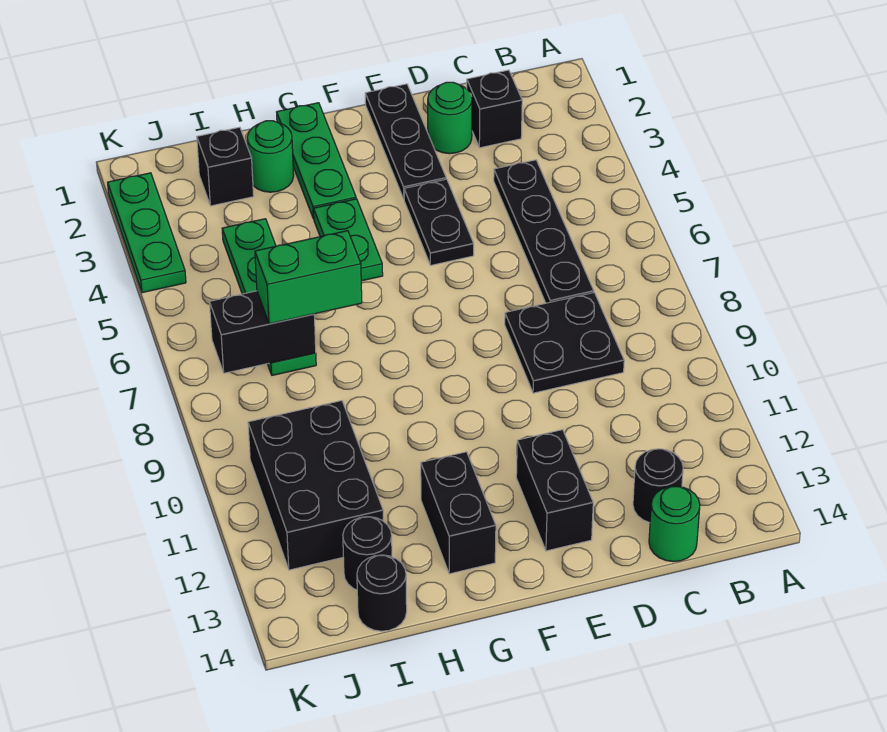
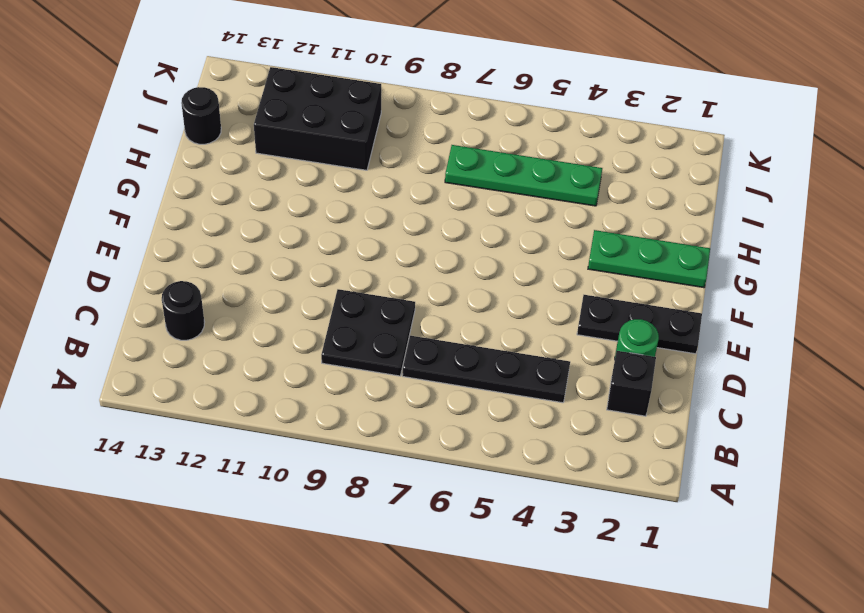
none -> green 1x1 round brick [649,486,700,562]
none -> black 1x2 plate [404,179,474,265]
none -> black 1x2 brick [516,430,593,551]

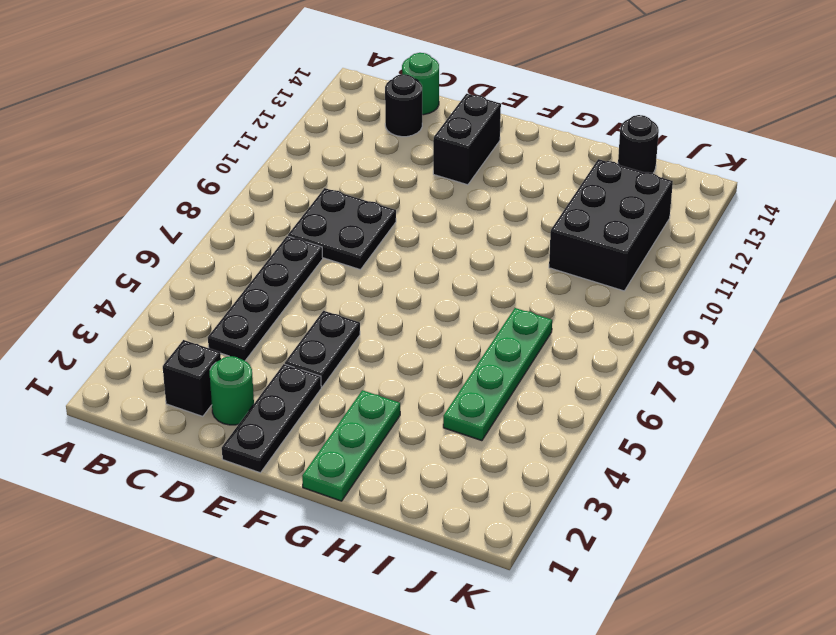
none -> green 1x2 plate [314,199,383,281]
none -> black 1x2 brick [421,452,496,574]
none -> green 1x1 round brick [247,121,294,192]

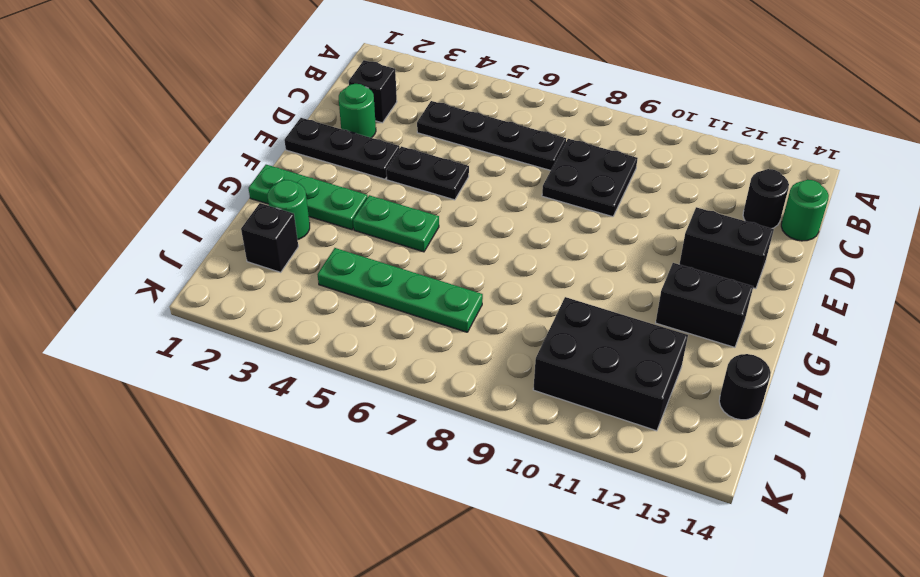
none -> black 1x1 round brick [343,517,392,590]
none -> green 1x3 plate [108,173,186,293]
none -> black 1x2 brick [210,291,316,373]

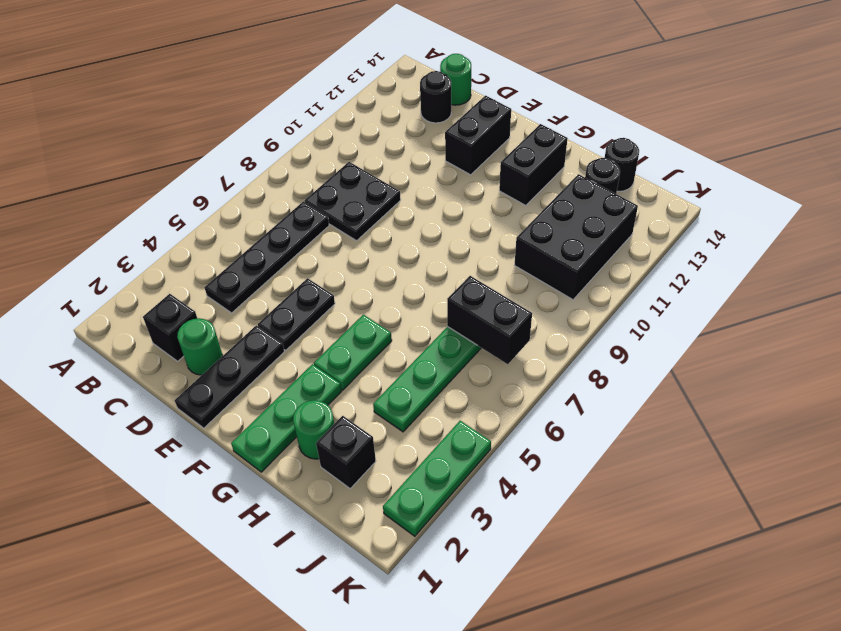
none -> green 1x2 brick [255,231,362,324]

